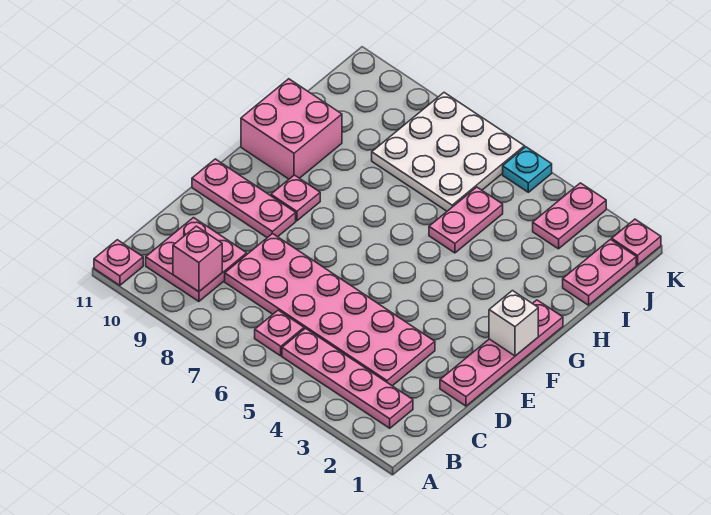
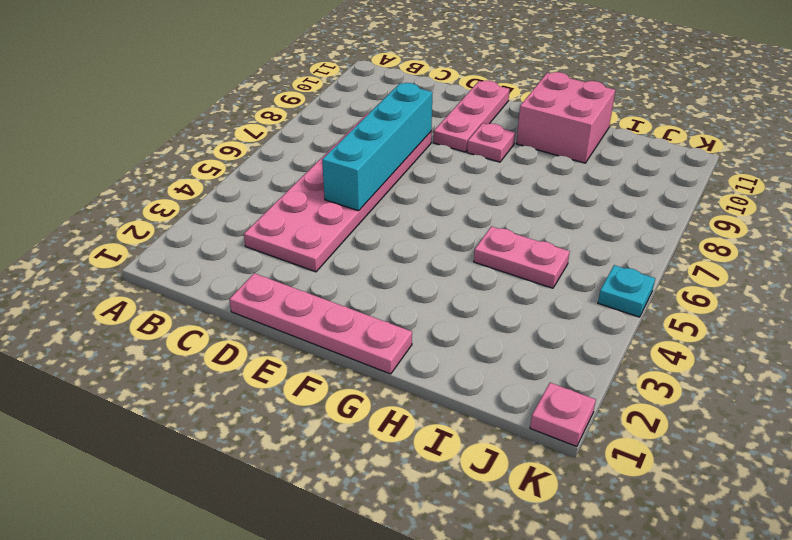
cyan 1x4 brick [322,83,433,211] -> none
none -> pink 1x1 plate [94,240,143,285]
none -> pink 1x4 plate [282,328,413,428]
none -> pink 1x1 plate [255,310,304,356]

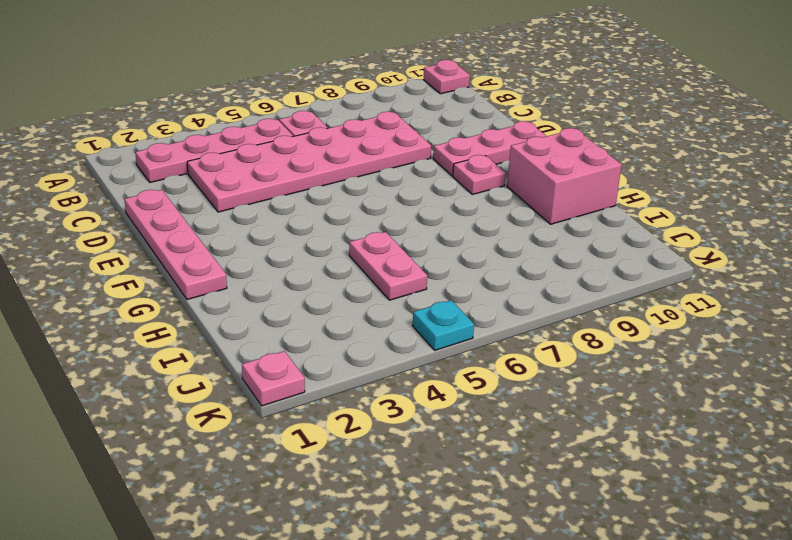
none -> pink 2x2 plate [146,218,247,301]
none -> pink 1x2 plate [563,239,636,305]
none -> white 3x3 plate [372,93,525,211]

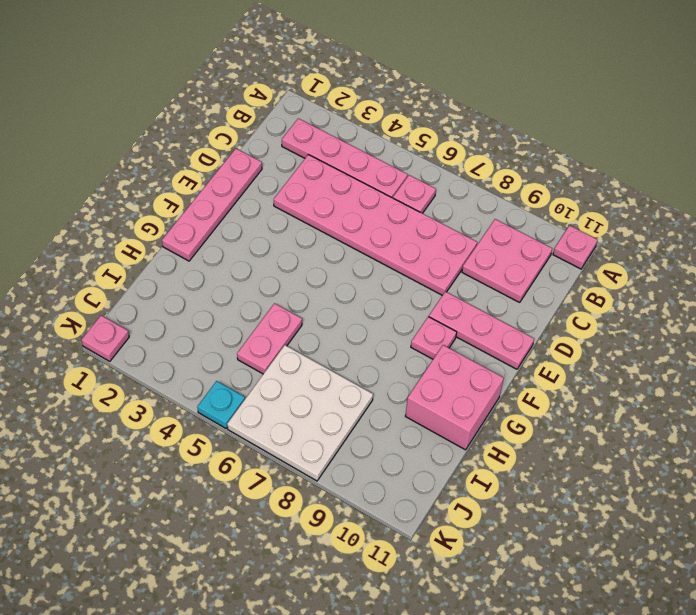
none -> pink 1x2 plate [563,239,636,305]
none -> pink 1x2 plate [533,183,606,249]
none -> pink 1x1 brick [173,226,222,292]

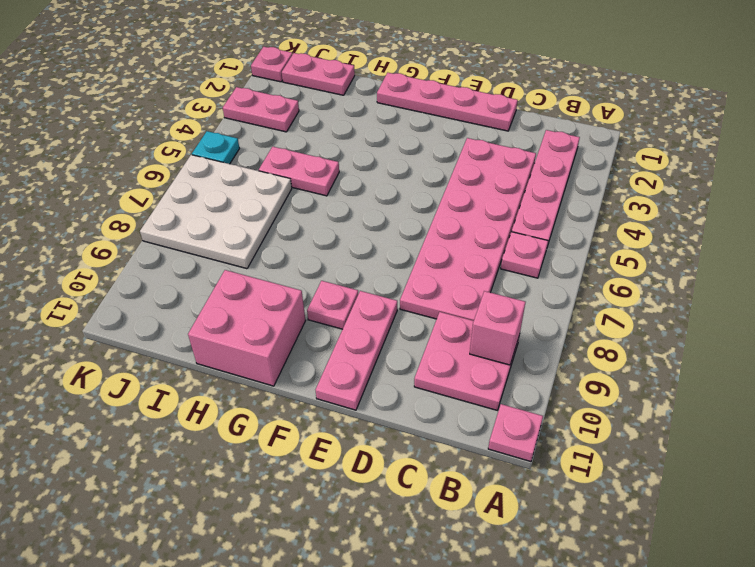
none -> white 1x1 brick [489,291,538,356]

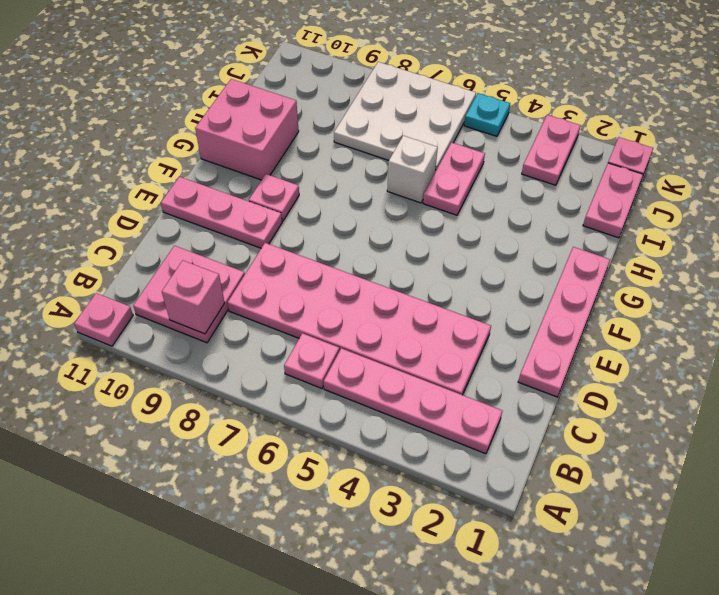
white 1x1 brick [387,136,438,203] -> white 1x1 brick moved to [489,291,538,356]

